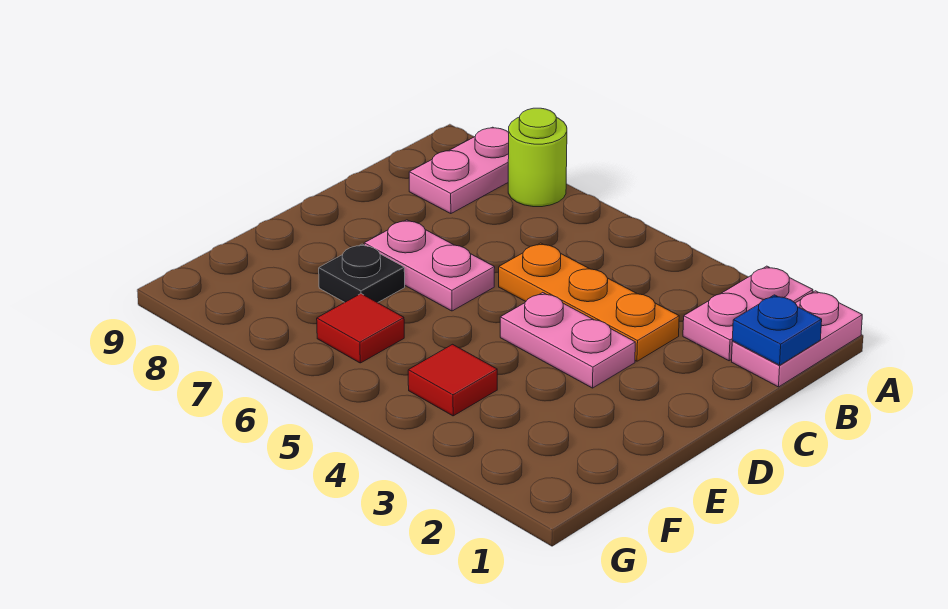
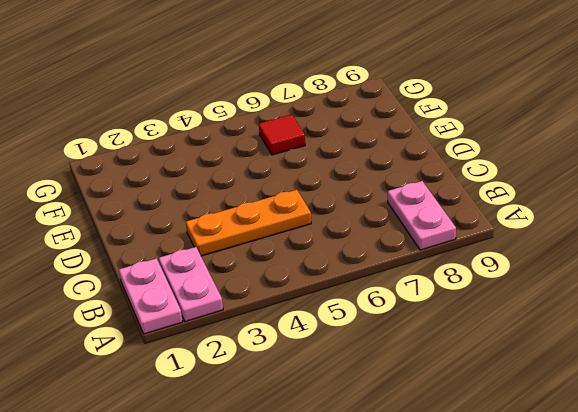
none -> lime 1x1 round brick [508,108,567,207]
none -> pink 1x2 plate [500,293,635,388]

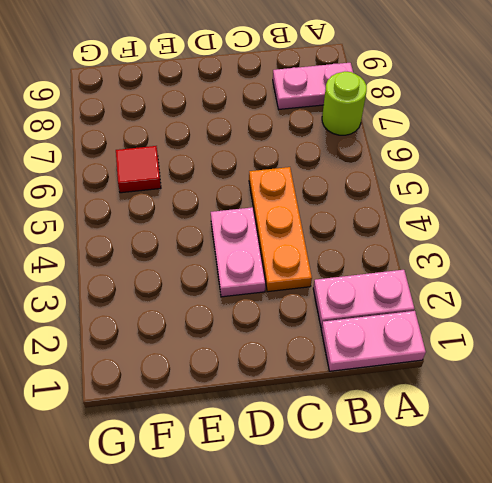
none -> pink 1x2 plate [364,220,495,311]
none -> black 1x1 plate [319,244,405,303]

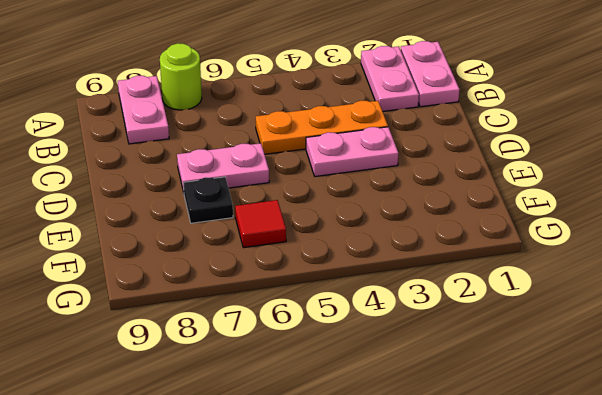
none -> red 1x1 tile [408,344,497,416]
none -> blue 1x1 plate [732,295,822,365]

